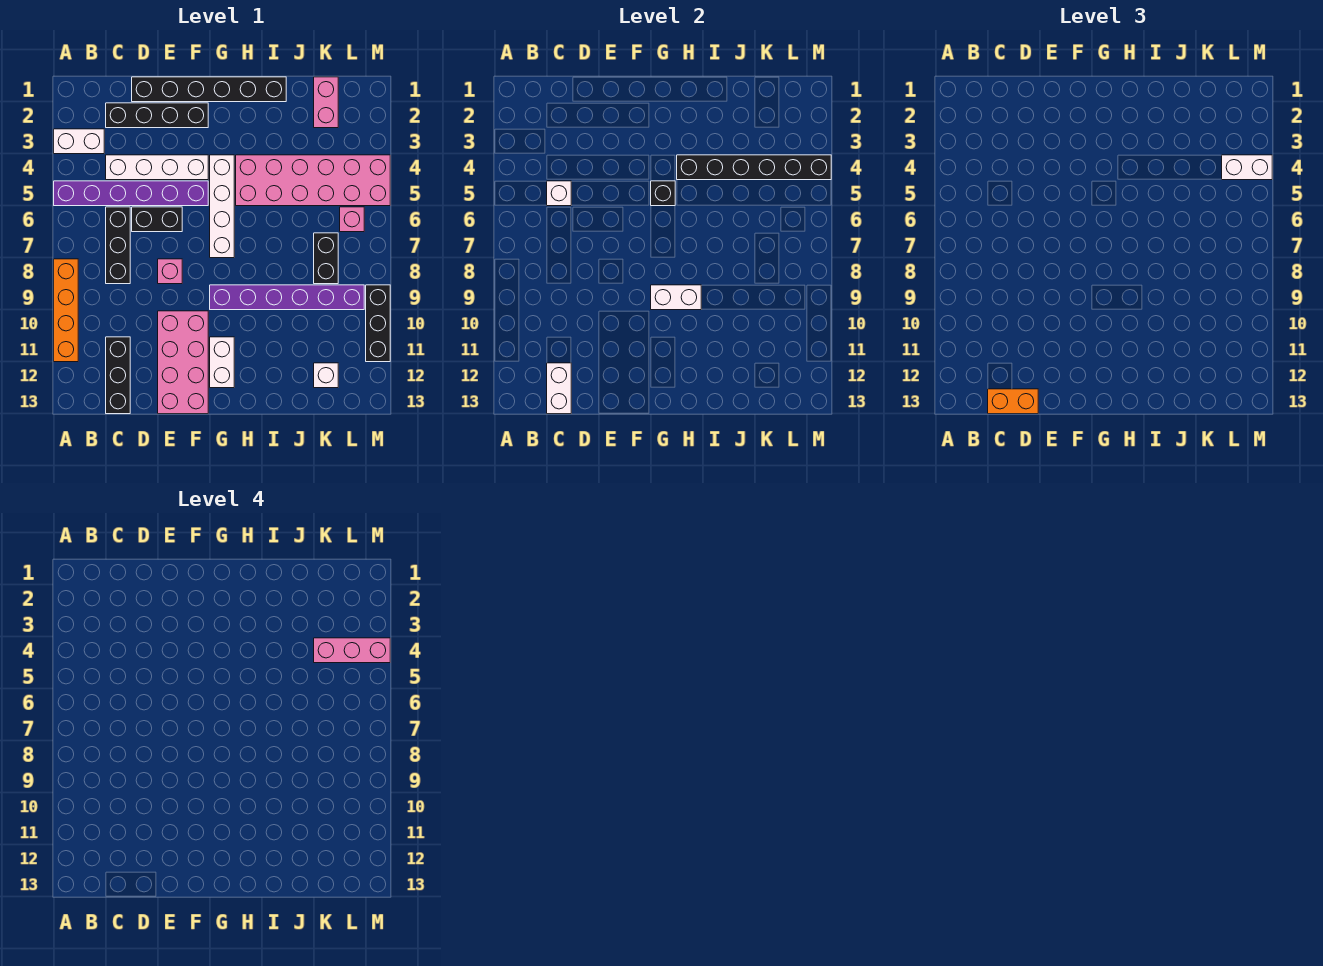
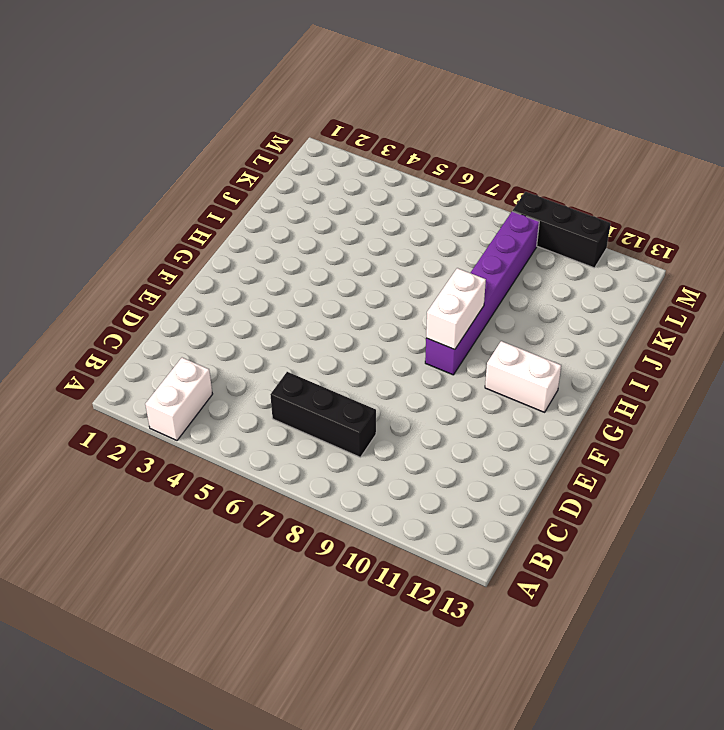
none -> purple 1x6 brick [54,181,208,206]
none -> orange 1x4 brick [54,259,78,362]
none -> black 1x4 brick [106,103,208,128]

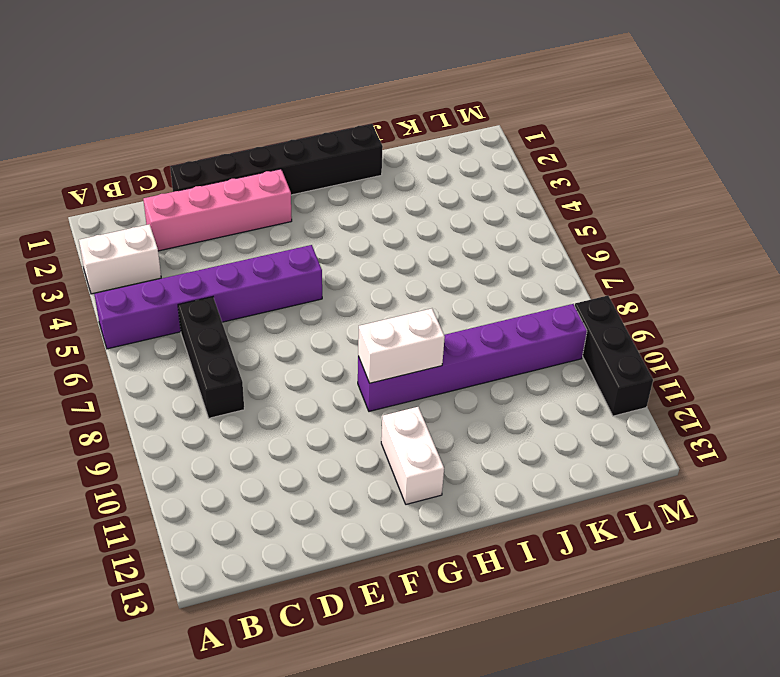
pink 1x4 brick [143,169,292,251] -> black 1x4 brick [106,103,208,128]
none -> orange 1x4 brick [54,259,78,362]
none -> white 1x4 brick [106,155,208,180]
none -> black 1x3 brick [106,337,130,414]

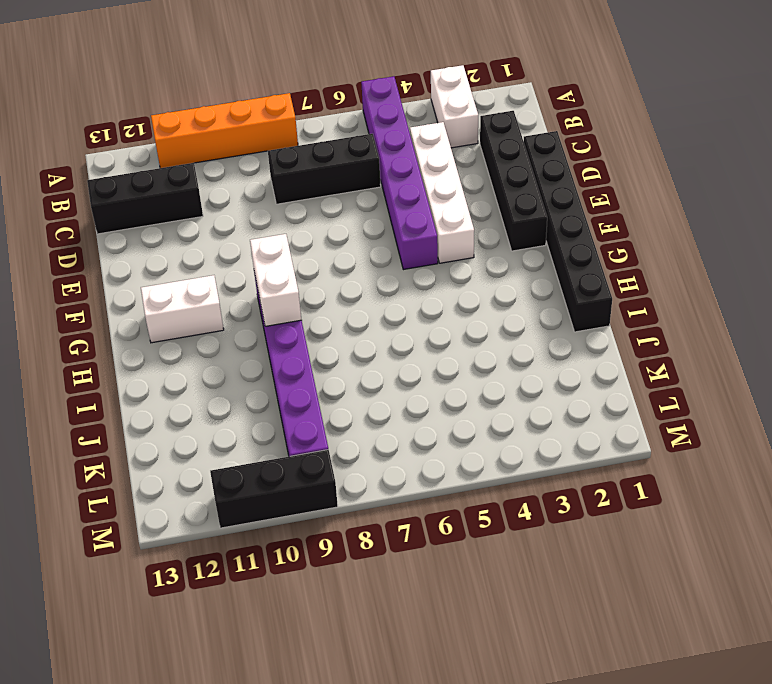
none -> black 1x2 brick [132,207,182,232]
none -> pink 1x1 brick [158,259,182,284]
none -> pink 2x4 brick [158,311,208,414]

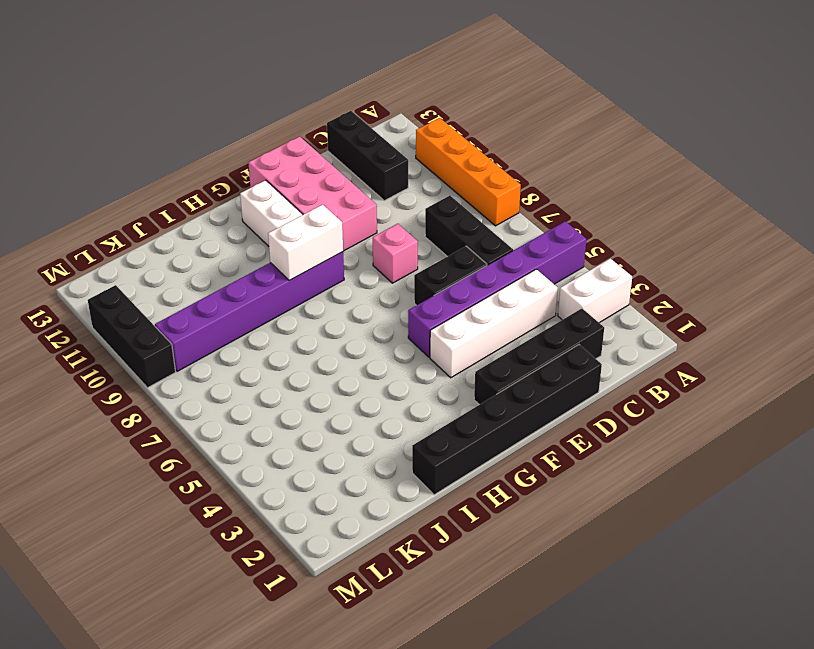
none -> white 1x4 brick [210,155,234,258]
none -> pink 2x6 brick [236,155,390,206]
none -> pink 1x2 brick [314,77,338,128]

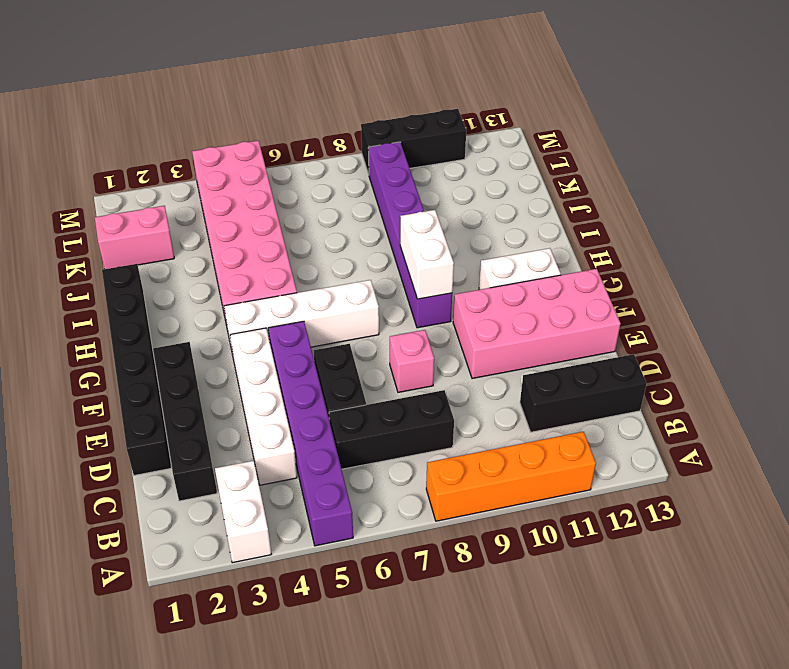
none -> black 1x2 brick [314,233,338,284]
none -> white 1x1 brick [314,363,338,388]
none -> pink 1x1 brick [340,207,364,232]

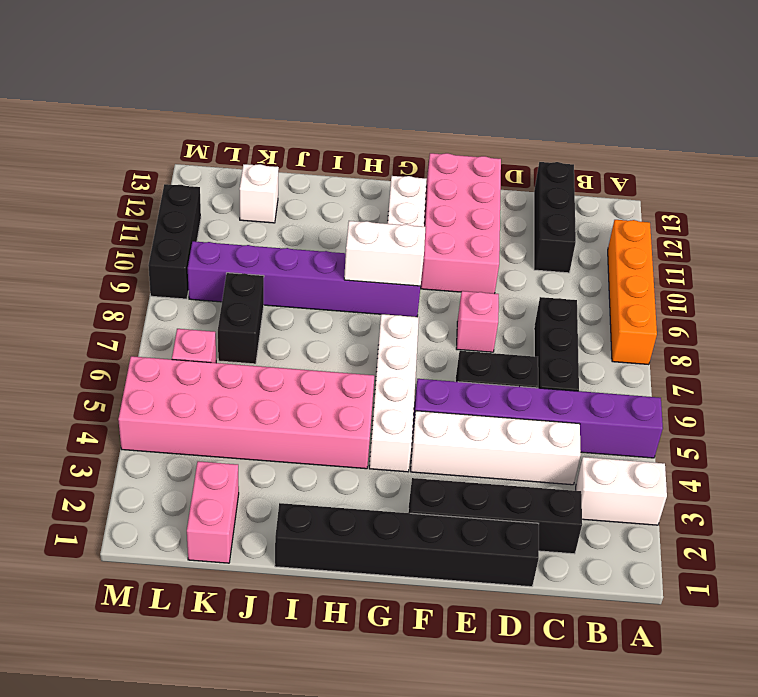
none -> white 1x1 brick [547,181,571,206]
none -> white 1x2 brick [547,363,571,414]
none -> black 1x1 brick [651,181,675,206]

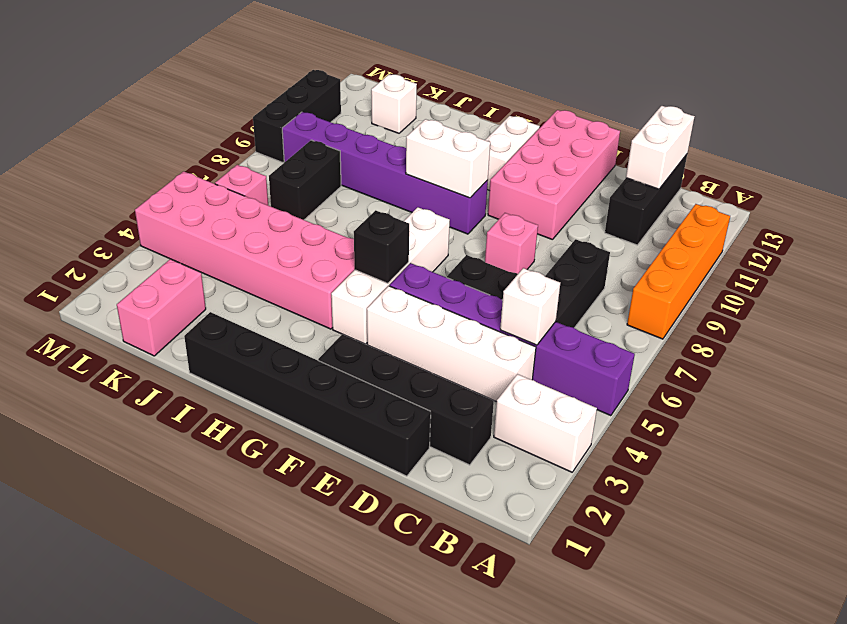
none -> black 1x6 brick [677,155,831,180]
none -> orange 1x2 brick [988,389,1038,414]
none -> white 1x2 brick [1222,155,1272,180]

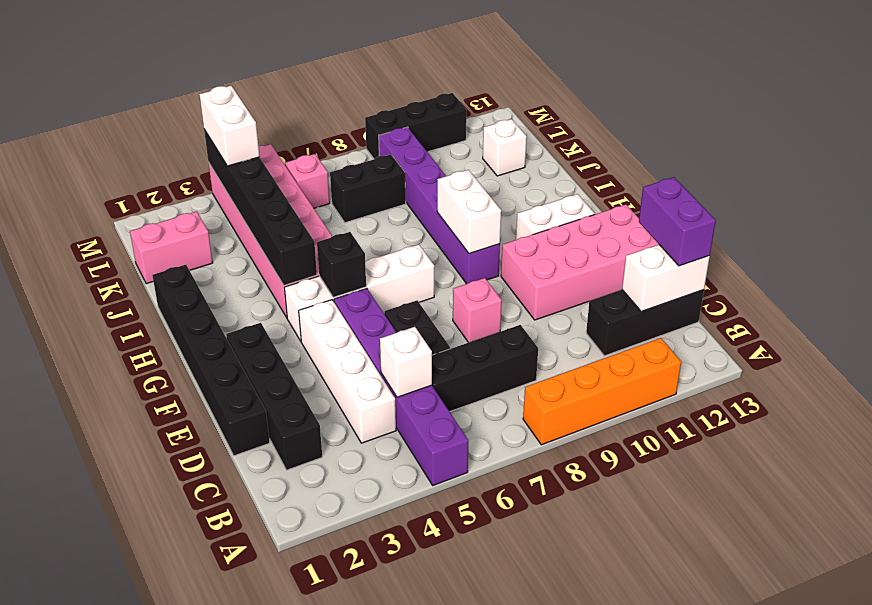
purple 1x2 brick [639,177,716,266] -> orange 1x2 brick [988,389,1038,414]
none -> white 1x2 brick [54,129,104,154]
none -> pink 1x3 brick [314,638,390,663]

